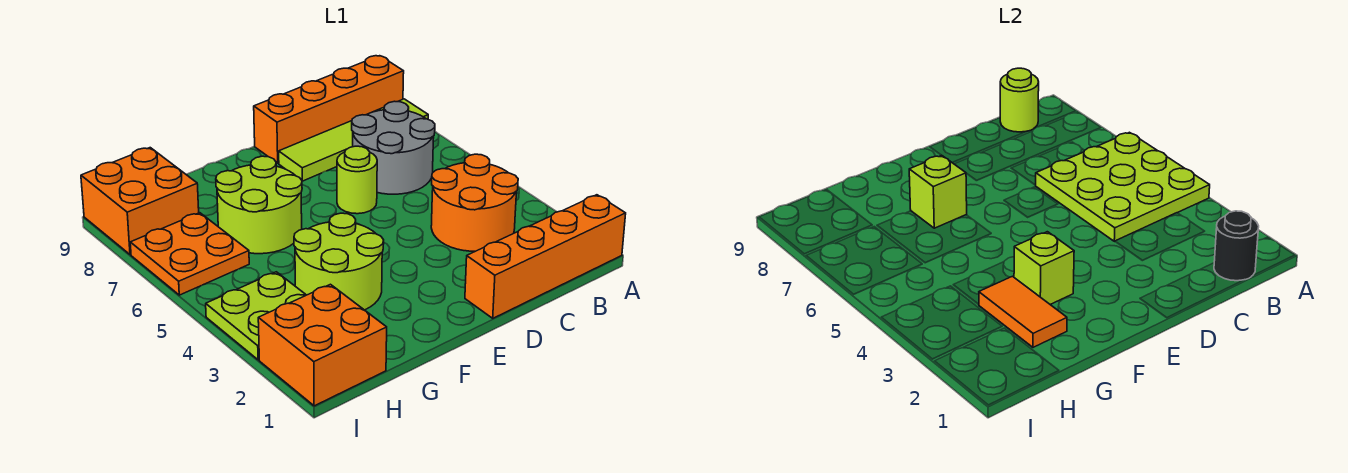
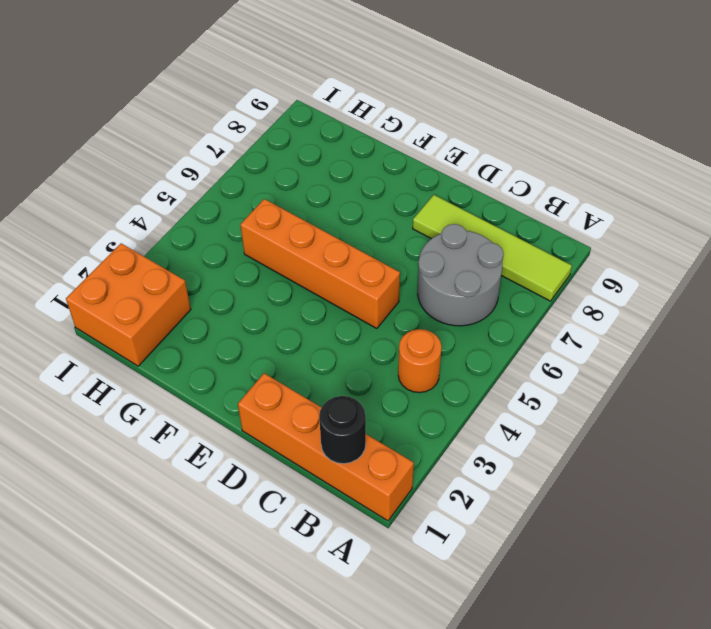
orange 1x1 round brick [398,329,442,393] -> orange 2x2 round brick [431,154,518,251]
orange 1x4 brick [240,199,400,329] -> orange 1x4 brick moved to [254,56,404,163]
none -> lime 1x1 round brick [337,146,377,214]
none -> lime 2x2 round brick [294,213,384,310]
none -> lime 2x2 round brick [216,156,302,254]

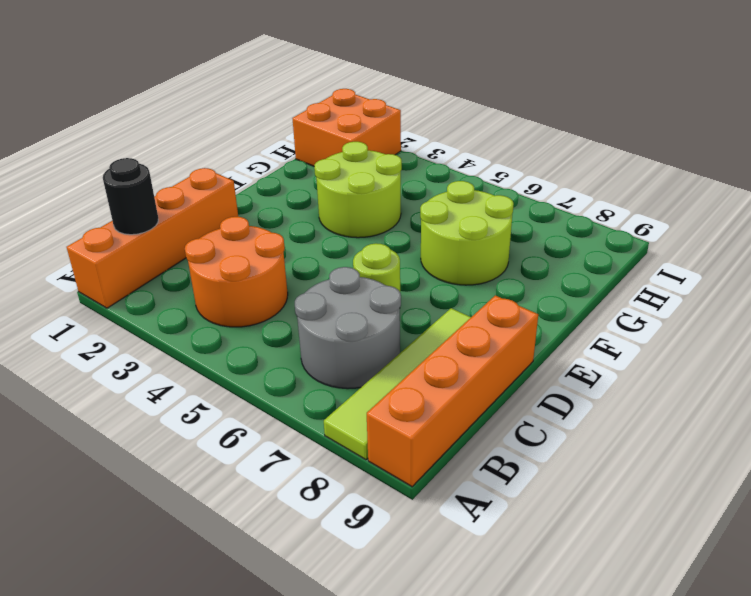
none -> lime 2x2 plate [206,272,306,360]
none -> orange 2x2 plate [130,213,249,295]
none -> orange 2x2 brick [81,148,199,255]

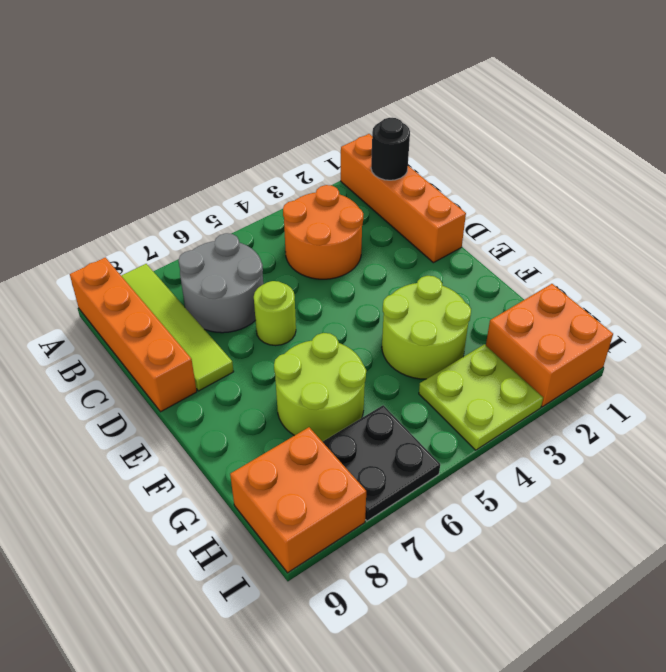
black 2x2 plate [323,405,440,521] -> orange 2x2 plate [130,213,249,295]
none -> lime 3x3 plate [1036,132,1210,241]
none -> lime 1x1 round brick [1000,68,1039,132]
none -> lime 1x1 brick [1014,232,1074,304]

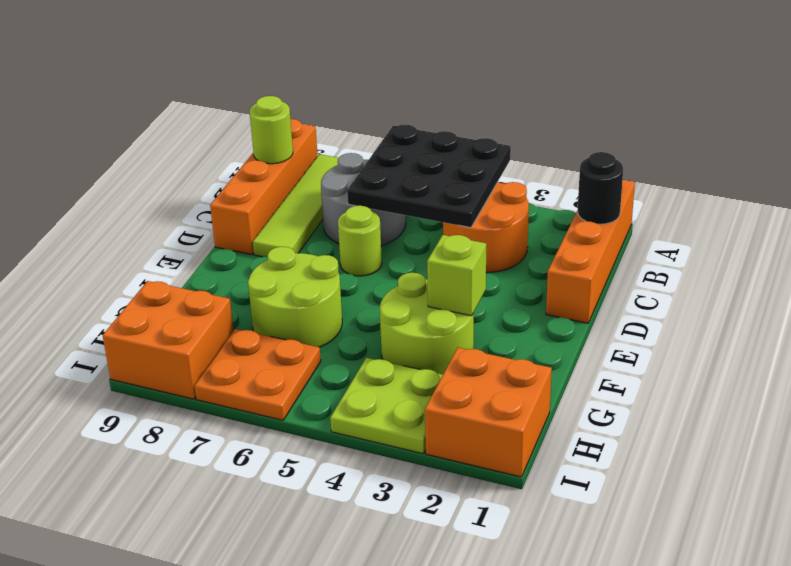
black 3x3 plate [347,124,511,228] -> lime 3x3 plate [1036,132,1210,241]
none -> lime 1x1 brick [909,155,967,228]
none -> orange 1x2 tile [979,276,1067,347]

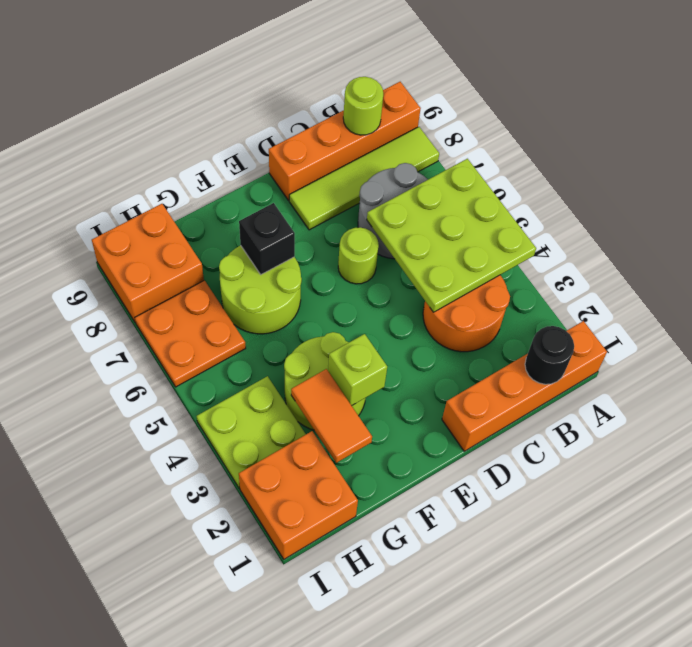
black 1x1 brick [239,203,295,274] -> lime 1x1 brick [909,155,967,228]

